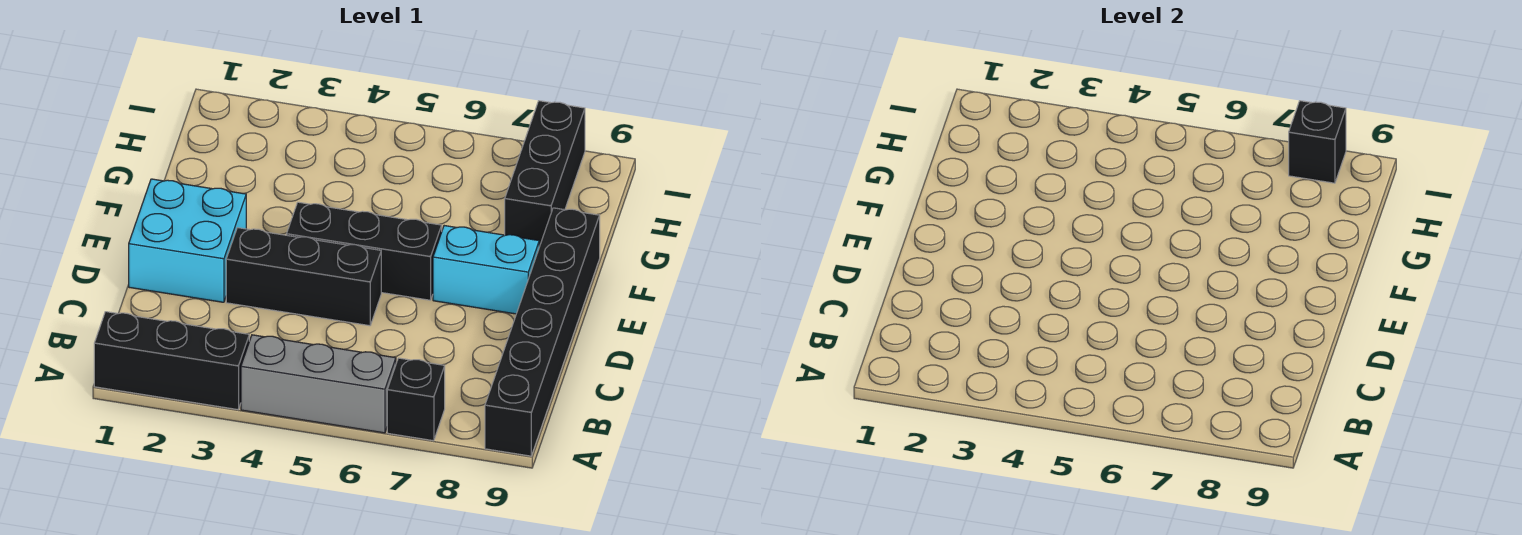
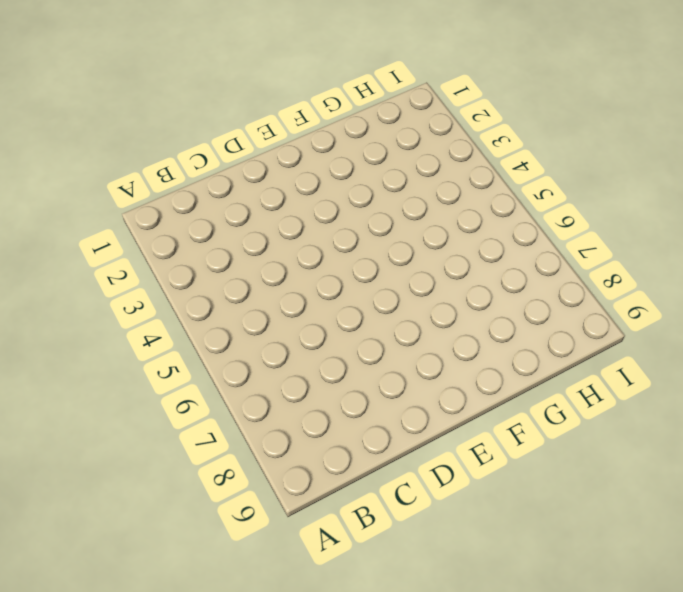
none -> black 1x3 brick [94,312,249,410]
none -> grey 1x3 brick [241,335,396,433]

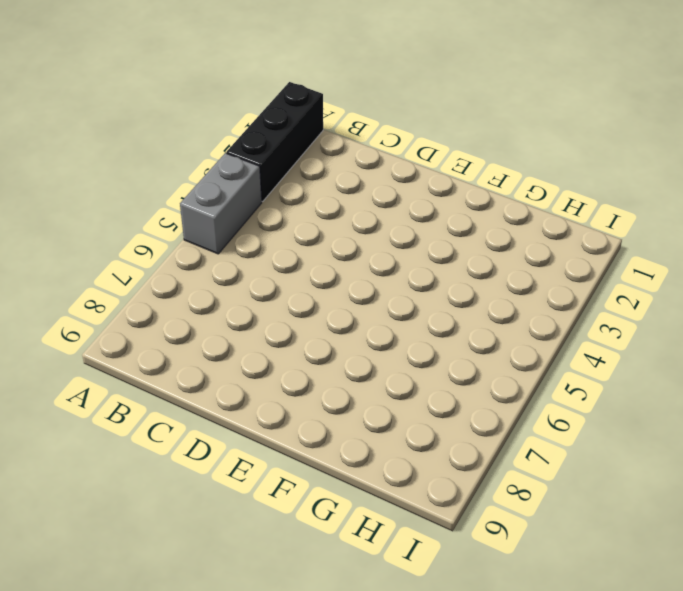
grey 1x2 brick [180,153,262,254] -> grey 1x3 brick [241,335,396,433]
none -> black 1x1 brick [387,358,445,441]
none -> black 1x6 brick [485,208,600,456]

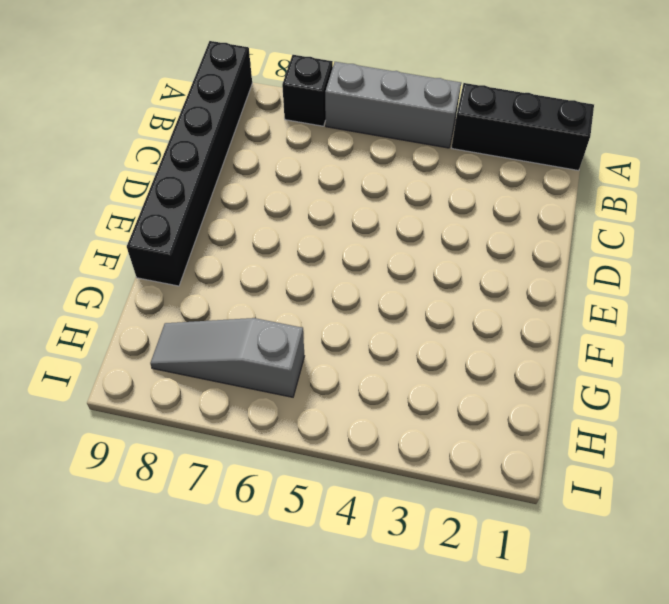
grey 1x3 slope [150,318,304,397] -> black 1x3 brick [505,101,585,247]
none -> cyan 2x2 brick [129,179,246,302]
none -> black 1x3 brick [226,228,381,326]

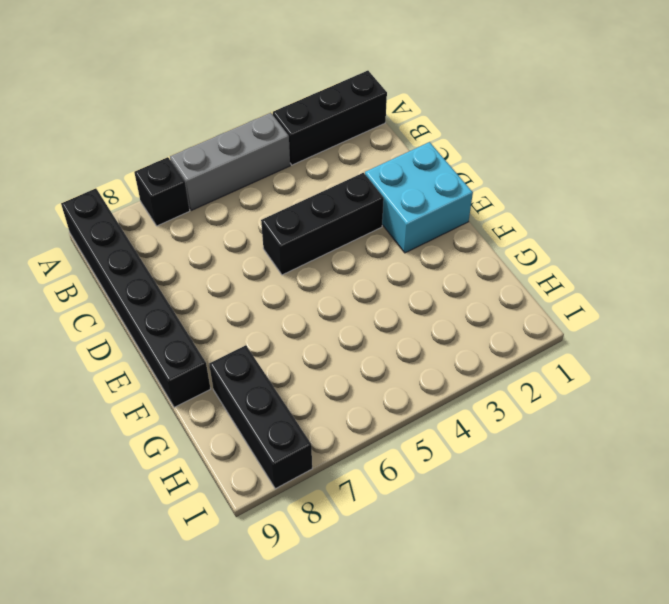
none -> black 1x3 brick [287,202,442,300]
none -> cyan 1x2 brick [433,226,539,314]

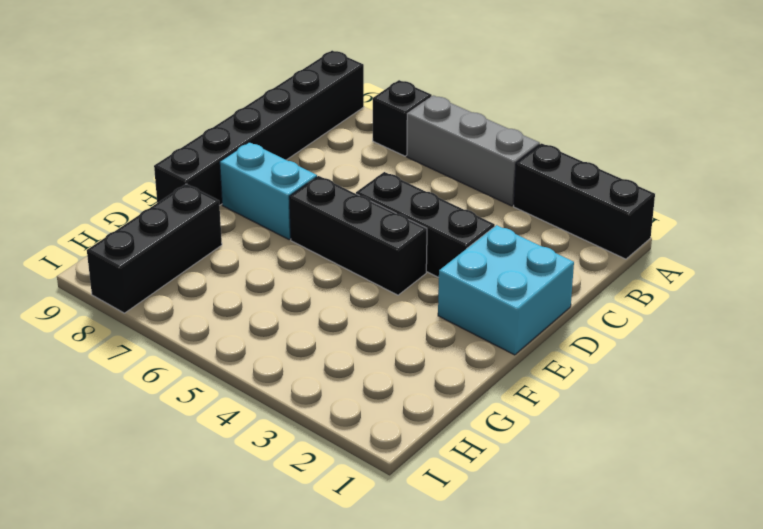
none -> black 1x1 brick [1289,101,1346,183]

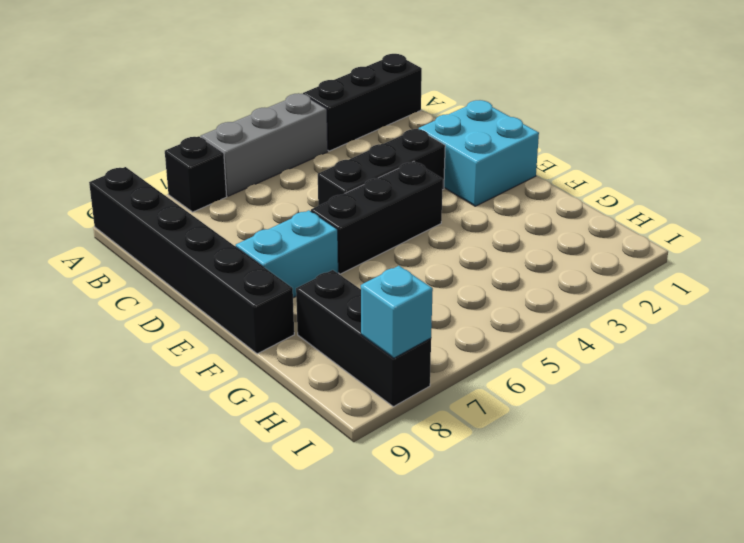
cyan 1x1 brick [361,266,433,358] -> black 1x1 brick [1289,101,1346,183]

